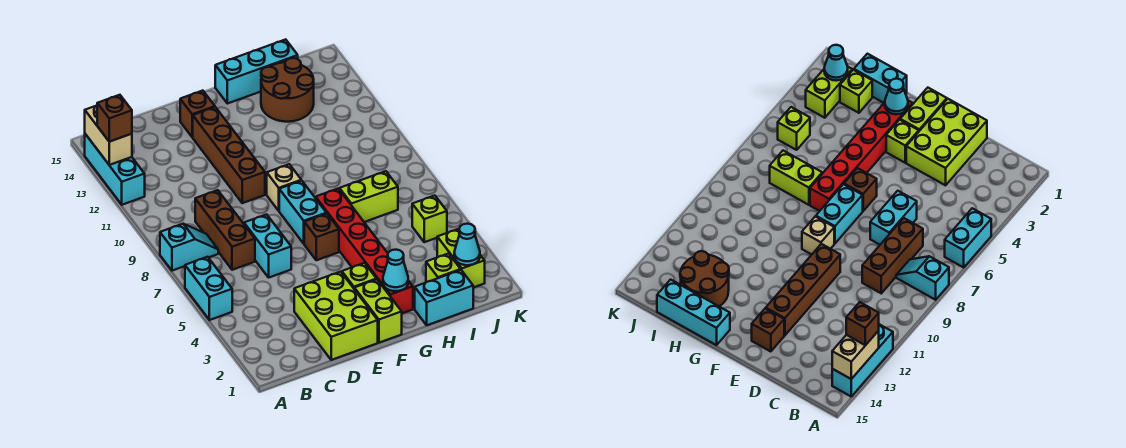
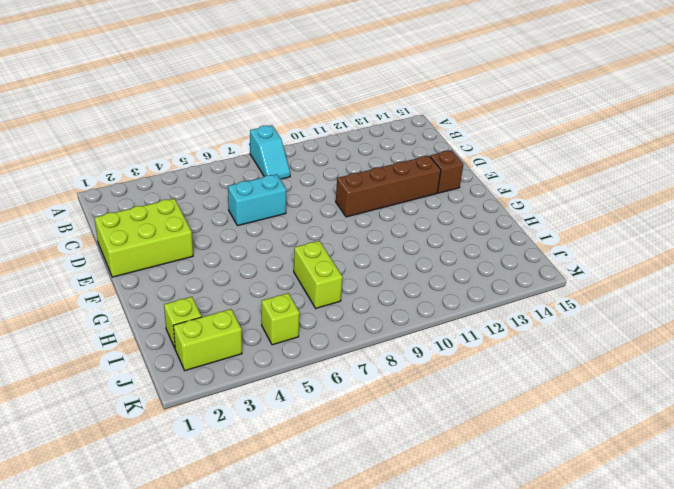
none -> cyan 1x2 brick [185,257,232,320]
none -> cyan 1x3 brick [85,134,145,205]
none -> brown 1x3 brick [195,190,255,270]

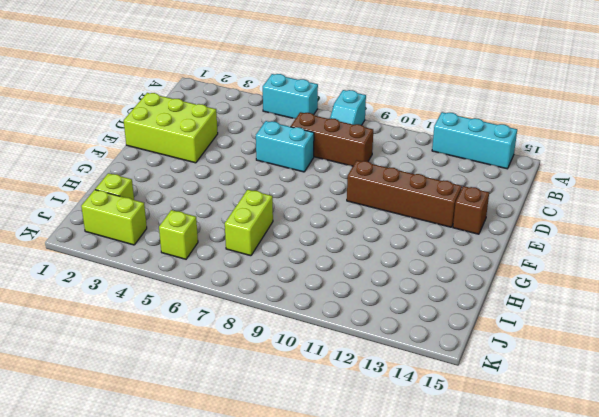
none -> lime 1x2 brick [354,280,402,343]
none -> lime 1x1 brick [342,263,377,288]
none -> brown 1x1 brick [304,214,339,260]

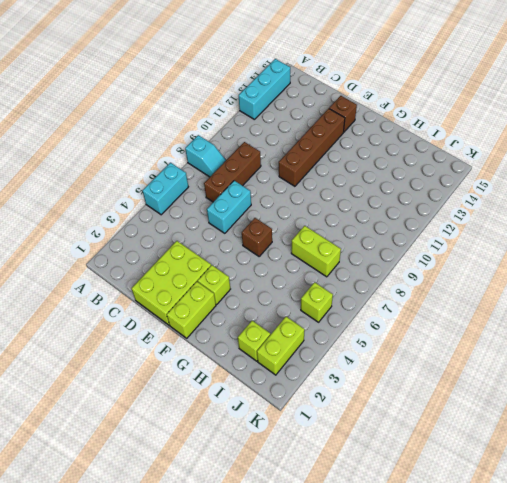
none -> cyan 1x2 brick [279,181,326,244]
none -> tan 1x1 brick [267,164,301,211]
none -> red 1x6 brick [316,189,413,313]

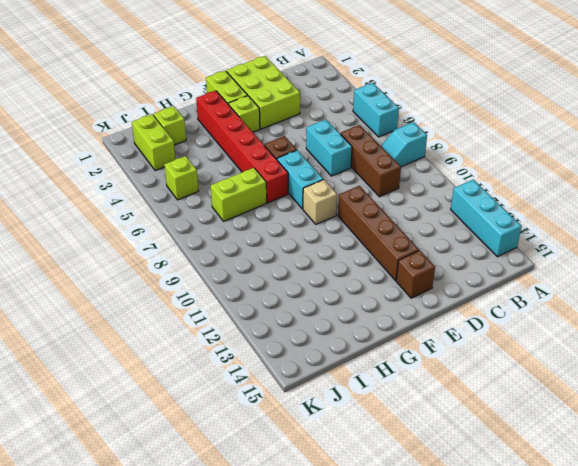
none -> cyan 1x3 brick [215,39,298,104]
none -> cyan 1x2 brick [415,270,473,325]
none -> brown 2x2 round brick [261,58,314,122]

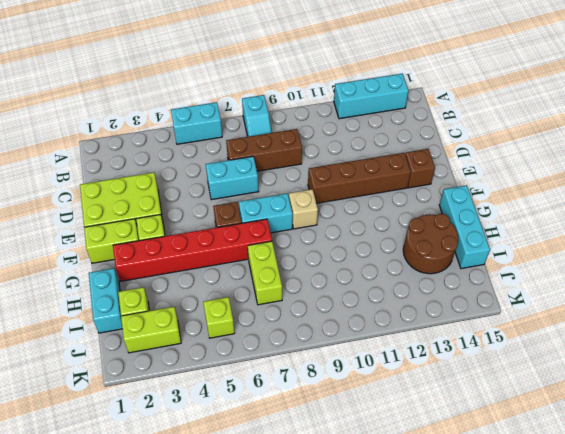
none -> tan 1x2 brick [85,106,132,165]
none -> cyan 1x1 cone [383,250,408,291]
none -> cyan 1x1 cone [454,224,480,265]

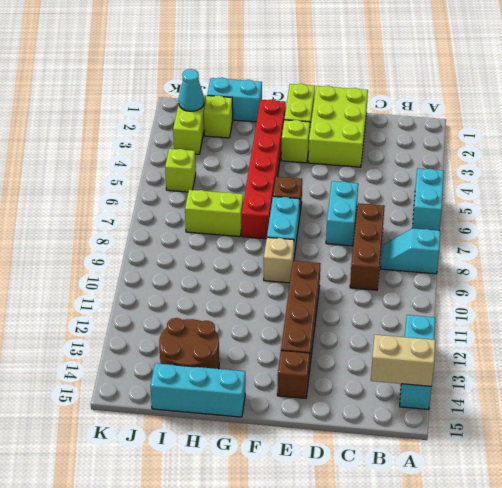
tan 1x2 brick [371,335,436,386] -> tan 1x2 brick turned to [85,106,132,165]
none -> cyan 1x1 cone [383,250,408,291]
none -> brown 1x1 brick [97,95,132,142]

